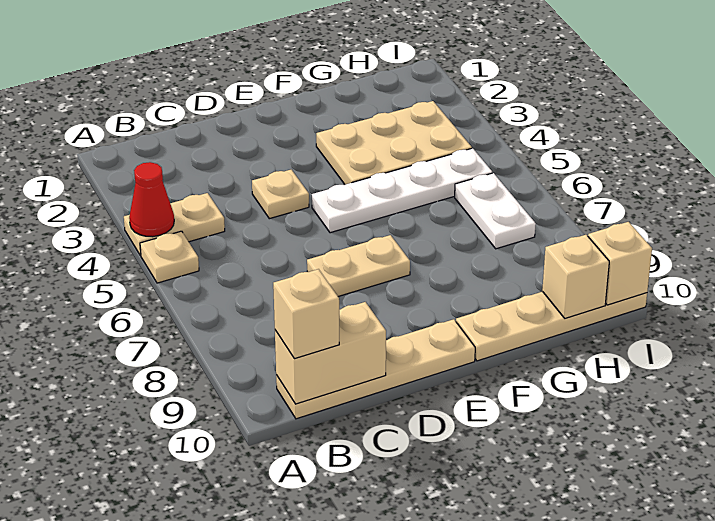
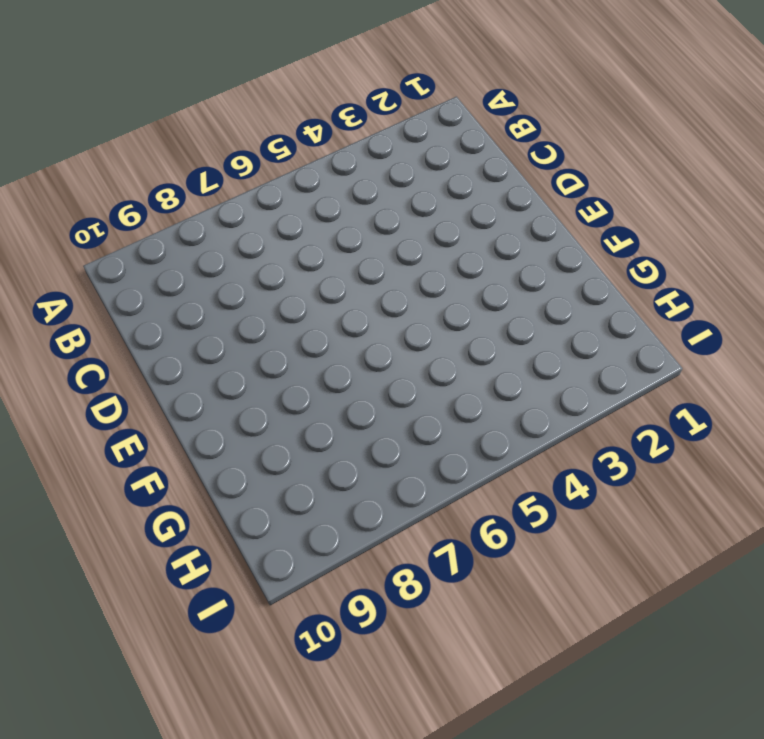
none -> tan 1x2 plate [124,193,225,256]
none -> tan 1x1 plate [140,231,199,283]
none -> tan 1x4 plate [276,319,475,419]

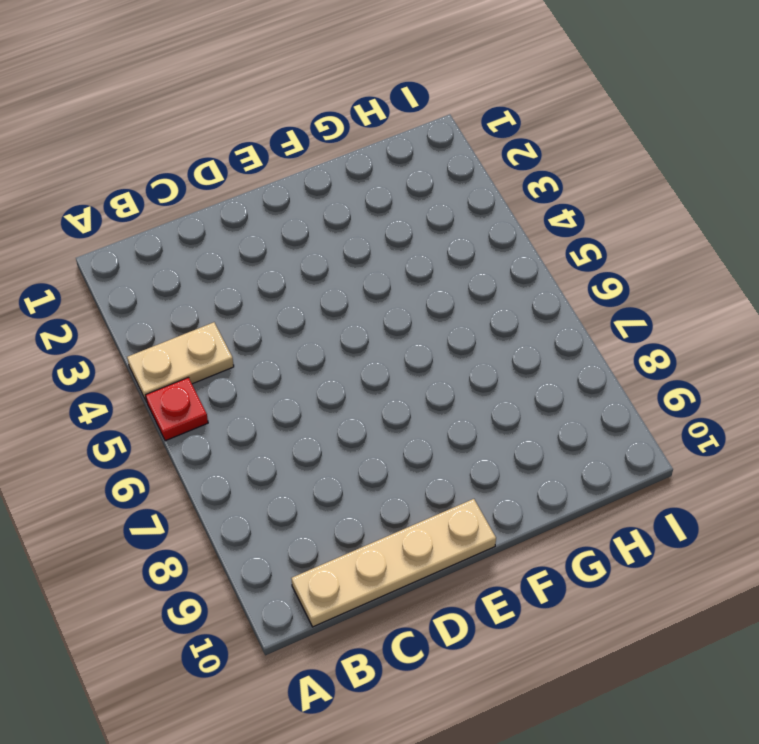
red 1x1 plate [146,377,208,441] -> tan 1x1 plate [140,231,199,283]
none -> tan 1x1 plate [252,170,309,219]
none -> tan 1x2 plate [307,235,410,296]
none -> white 1x4 plate [312,148,492,233]

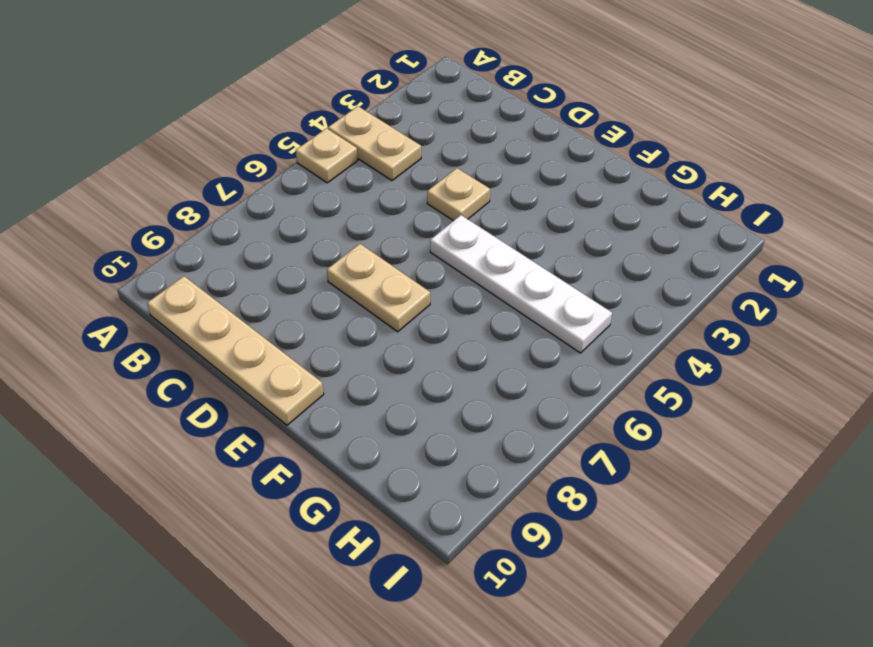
none -> tan 2x3 plate [316,101,472,184]
none -> tan 1x4 plate [456,292,647,361]
none -> white 1x2 plate [455,173,536,249]

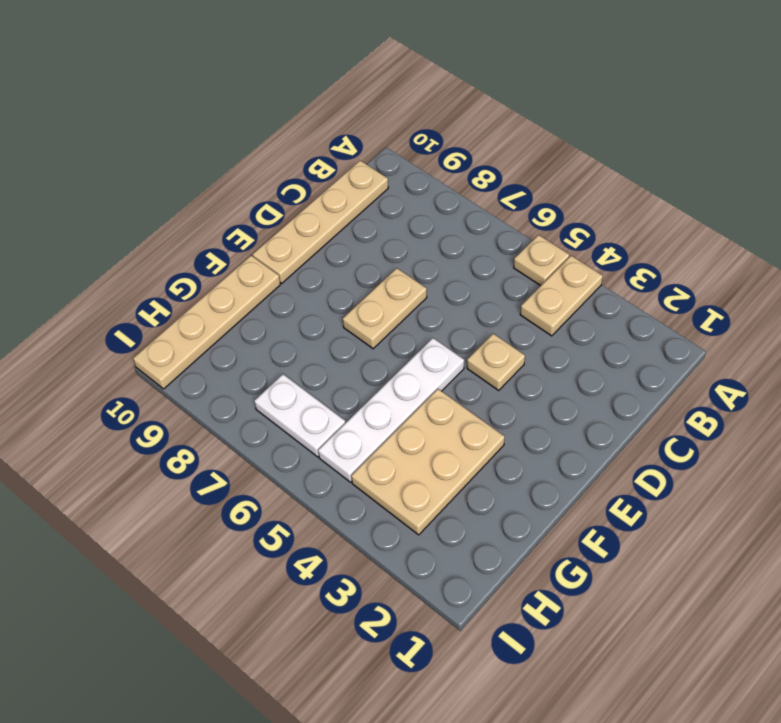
none -> red 1x1 cone [129,162,174,237]
none -> tan 1x2 brick [275,302,386,404]
none -> tan 1x1 brick [542,235,609,318]

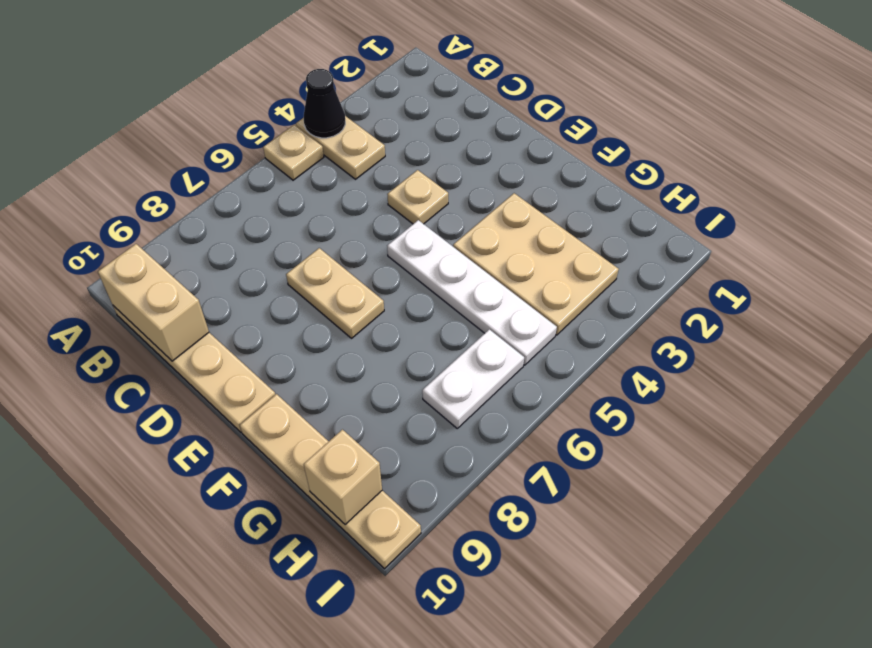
black 1x1 cone [304,69,345,138] -> red 1x1 cone [129,162,174,237]
none -> tan 1x1 brick [588,222,652,305]
none -> tan 1x1 brick [273,269,339,359]

